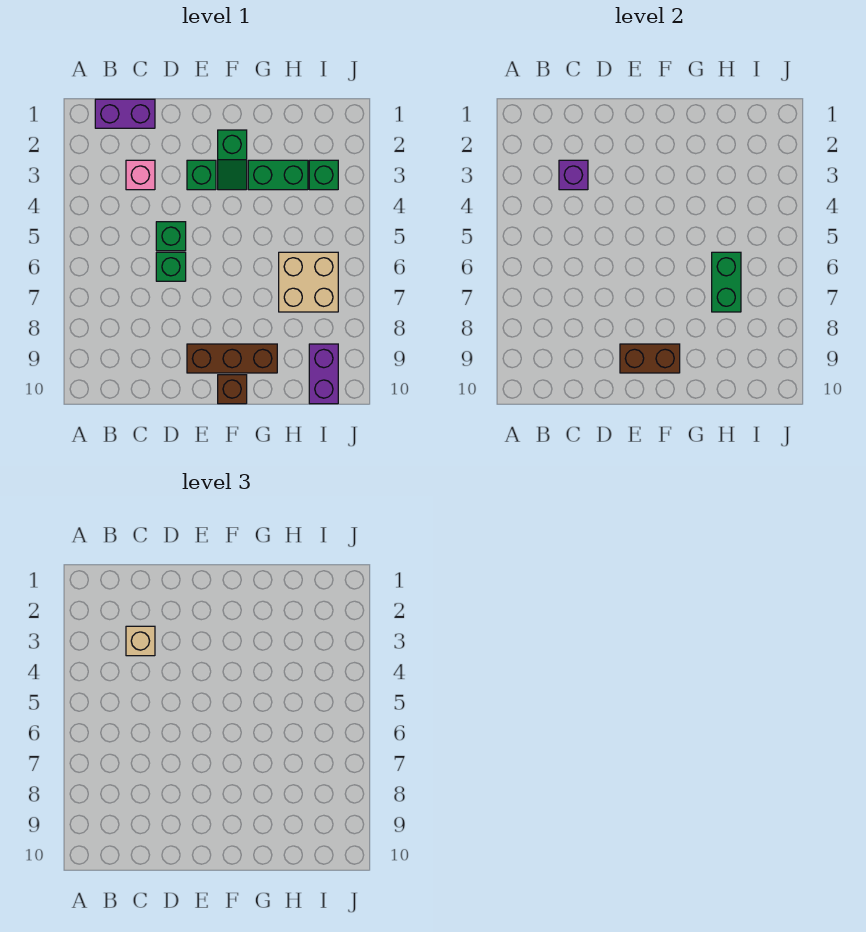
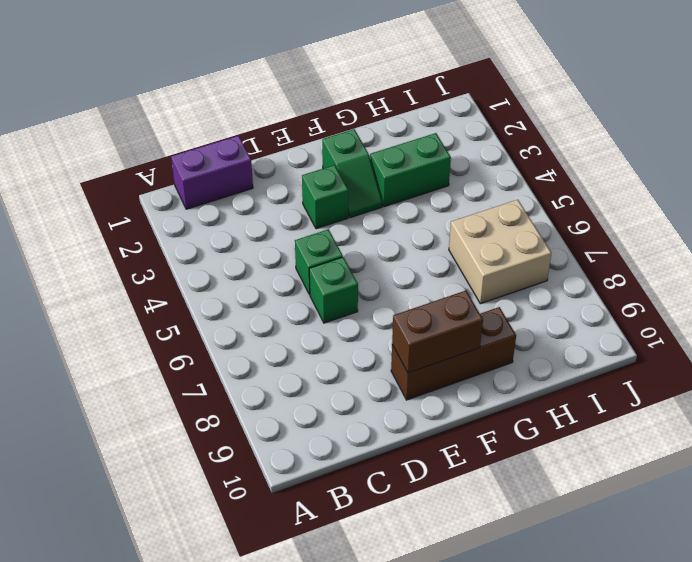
none -> pink 1x1 brick [126,160,155,190]
none -> brown 1x1 brick [218,375,247,404]
none -> green 1x1 brick [309,160,338,190]

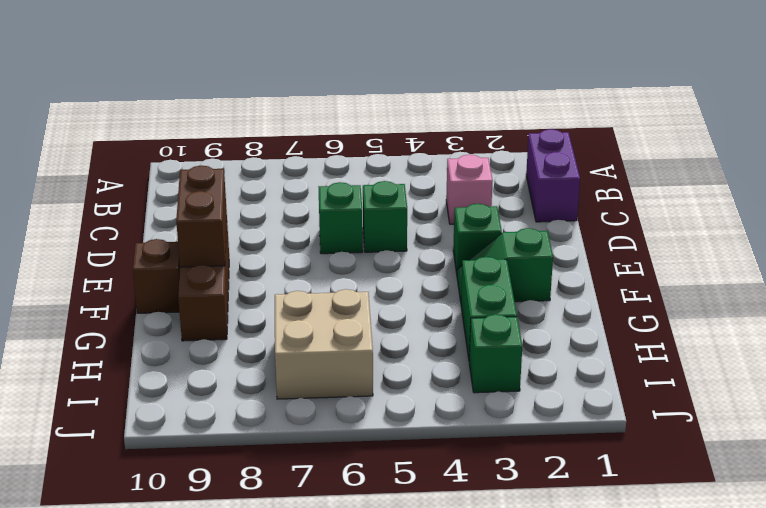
none -> purple 1x2 brick [309,344,338,404]
none -> purple 1x1 brick [559,160,588,190]
none -> green 1x2 brick [712,252,741,312]

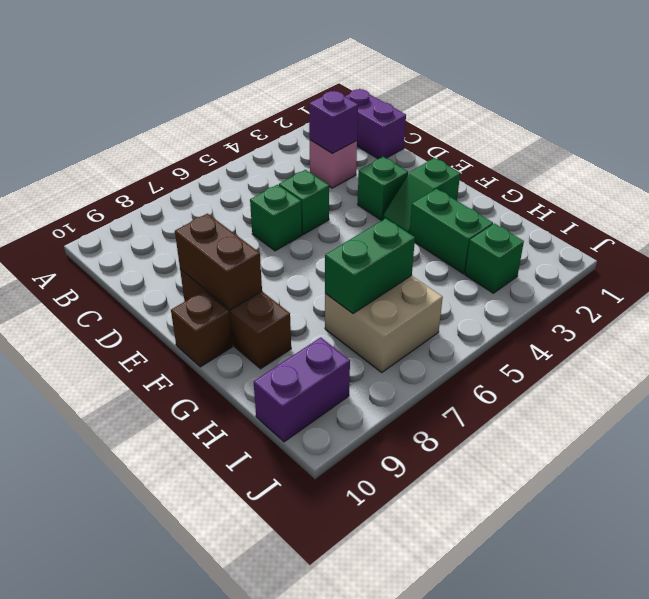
none -> tan 1x1 brick [126,626,155,656]

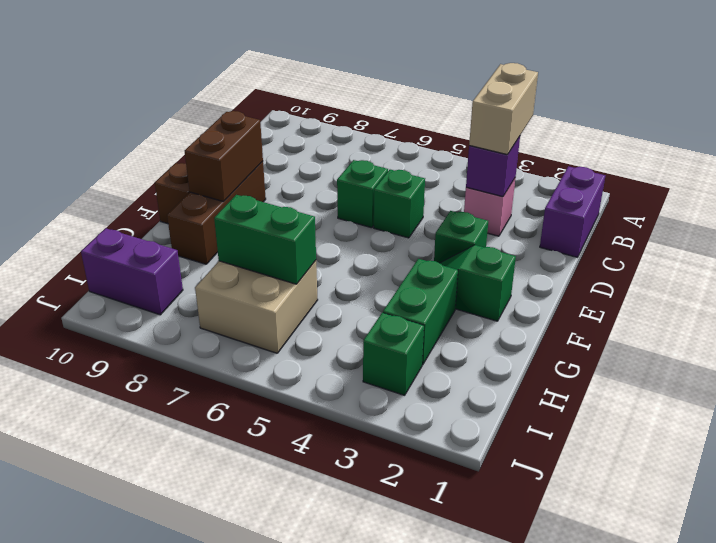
tan 1x2 brick [469,63,538,155] -> tan 1x1 brick [126,626,155,656]

